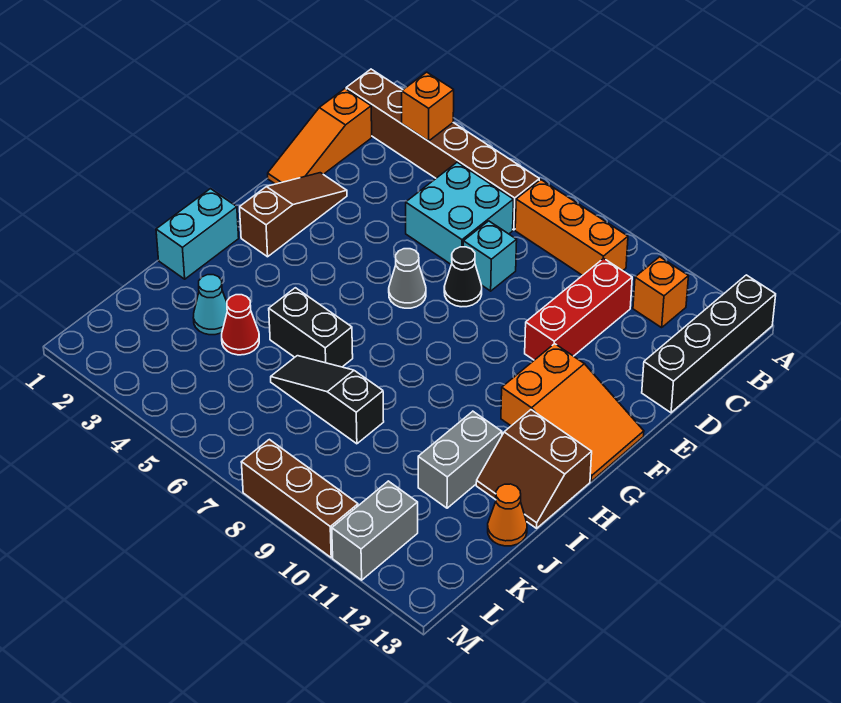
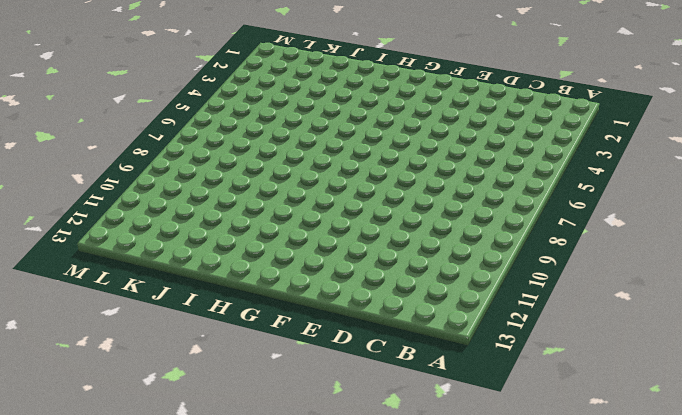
none -> black 1x4 brick [642,275,776,413]
none -> brown 1x6 brick [346,69,539,230]
none -> orange 1x3 brick [515,180,628,275]

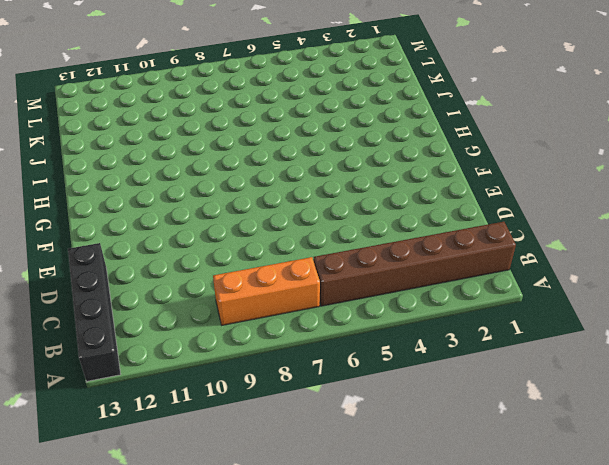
none -> orange 1x1 brick [633,257,689,328]
none -> orange 1x3 slope [268,89,372,184]
none -> cyan 2x2 brick [406,162,514,264]

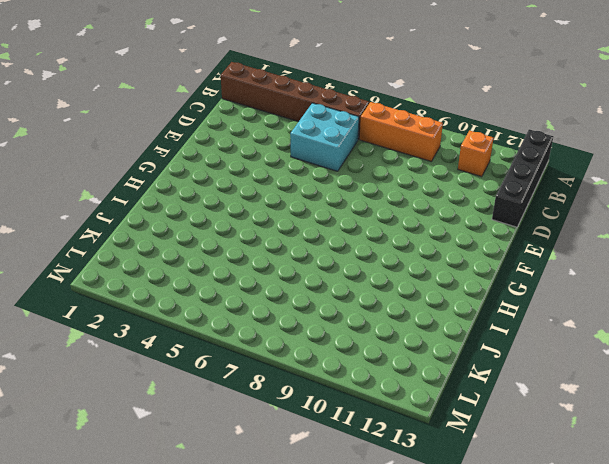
none -> orange 1x3 slope [268,89,372,184]
none -> red 1x3 brick [525,258,632,360]
none -> cyan 1x1 brick [463,221,517,291]

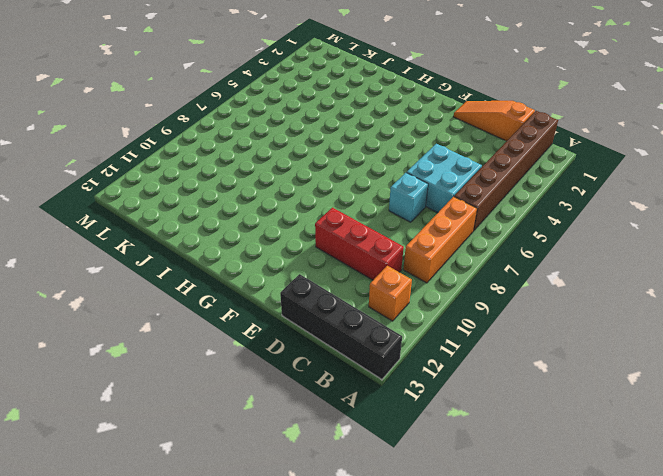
none -> brown 1x3 slope [240,173,347,257]
none -> black 1x1 cone [444,247,482,307]
none -> grey 1x1 cone [389,249,426,308]

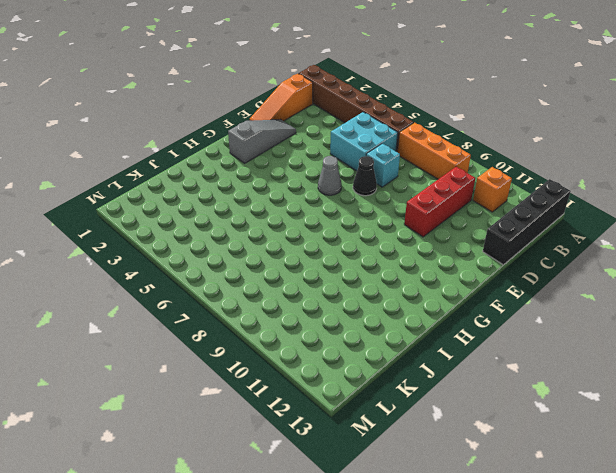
grey 1x3 slope [228,119,296,163] -> brown 1x3 slope [240,173,347,257]
none -> orange 2x3 slope [501,344,644,481]
none -> cyan 1x2 brick [156,189,239,279]
none -> brown 2x2 slope [476,410,592,528]

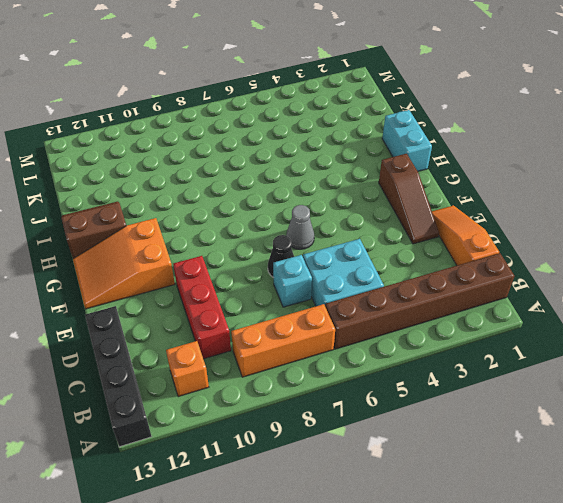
none -> black 1x2 brick [269,288,353,367]
none -> grey 1x2 brick [418,411,502,508]
none -> cyan 1x1 cone [193,275,227,335]

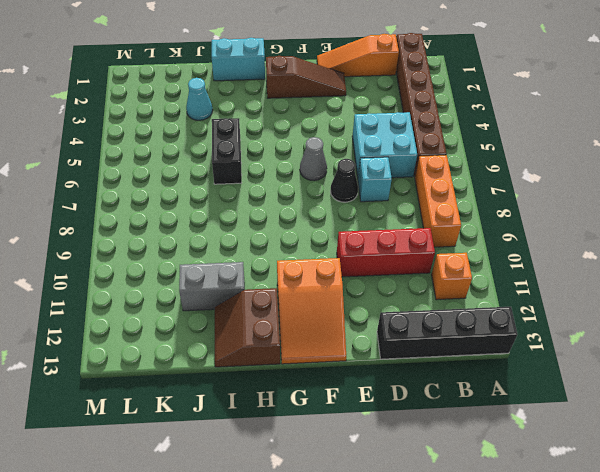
none -> red 1x1 cone [222,295,259,355]
none -> black 1x3 slope [271,356,384,444]
none -> orange 1x1 cone [488,484,527,546]

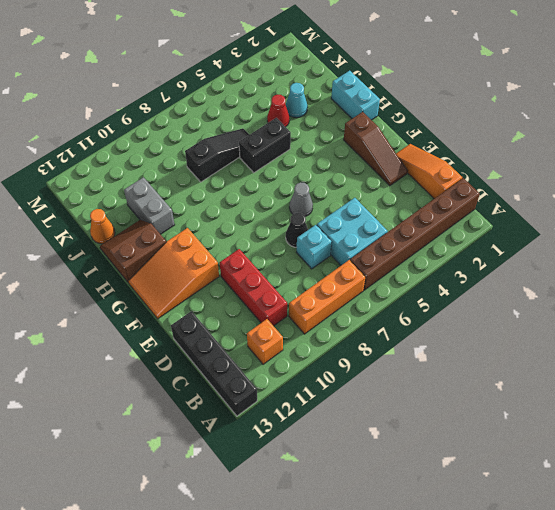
none -> grey 1x2 brick [332,481,418,580]
none -> brown 1x3 brick [241,439,358,558]
none -> orange 1x1 brick [402,72,454,141]

